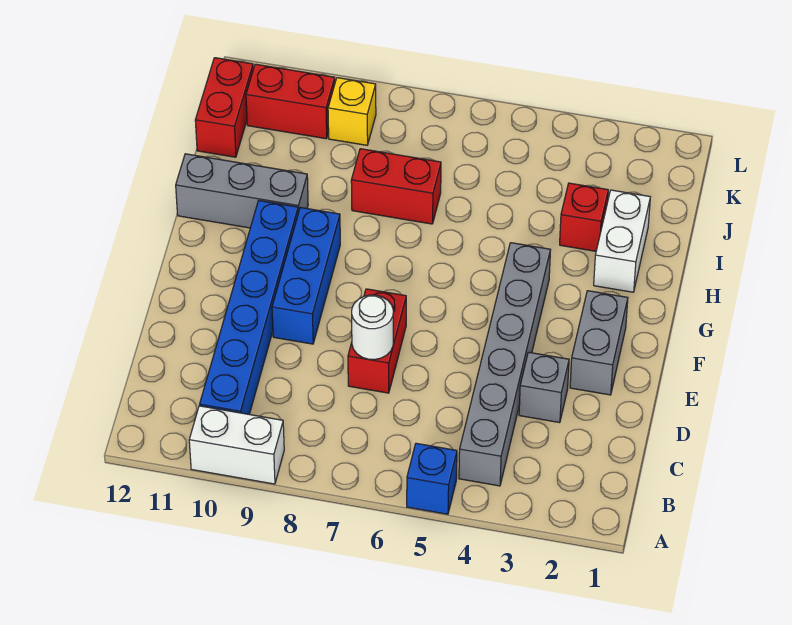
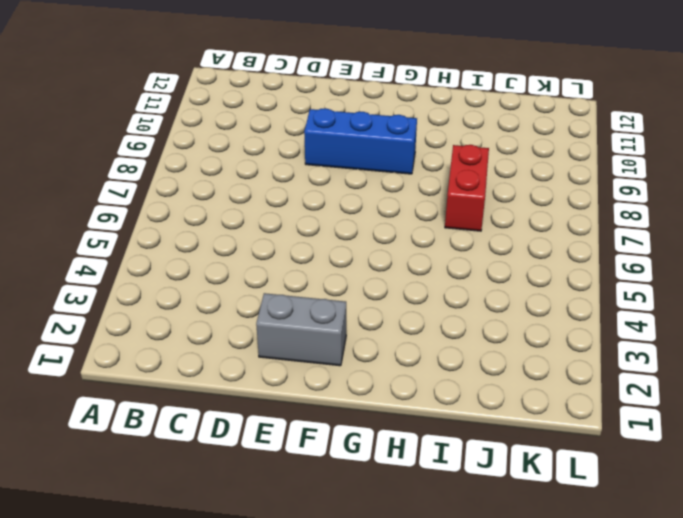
none -> blue 1x1 brick [407,443,457,514]
none -> white 1x2 brick [189,406,284,484]
none -> grey 1x6 brick [459,243,551,486]

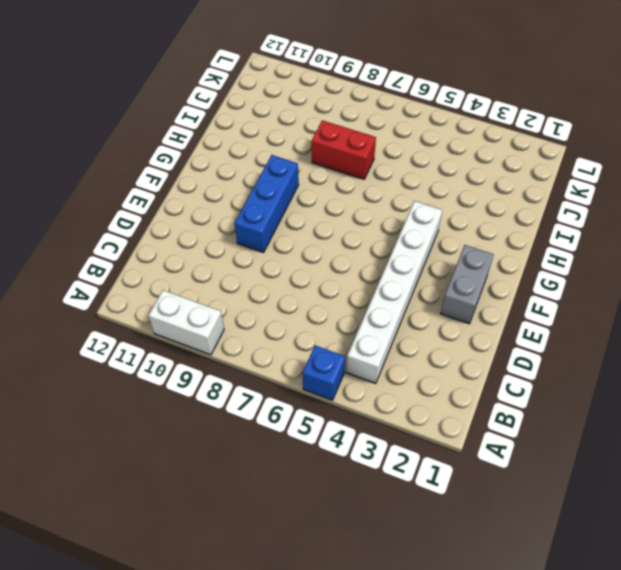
white 1x6 brick [346,201,442,383] -> grey 1x6 brick [459,243,551,486]
none -> blue 1x6 brick [200,201,298,414]
none -> grey 1x1 brick [519,352,569,423]
none -> red 1x2 brick [348,289,406,393]

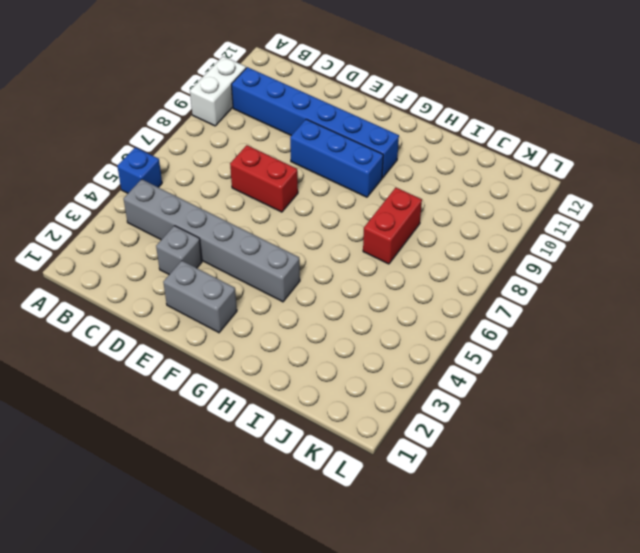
none -> white 1x2 brick [594,190,650,292]
none -> grey 1x3 brick [176,154,308,228]
none -> red 1x1 brick [560,183,608,251]

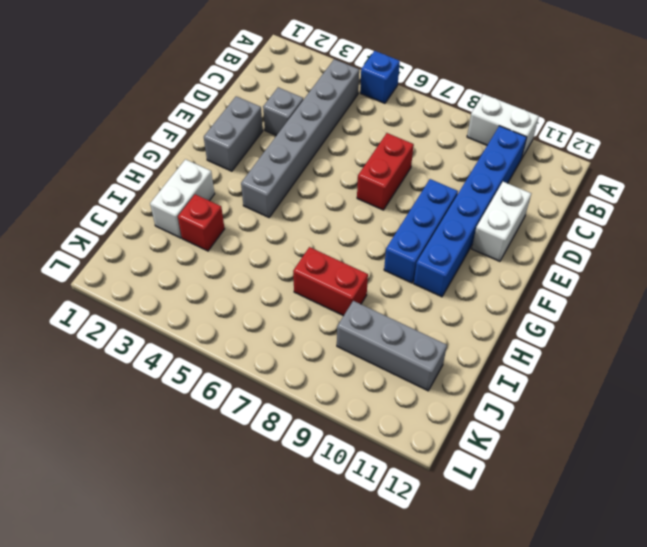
white 1x2 brick [472,182,531,261] -> none
grey 1x3 brick [337,301,447,391] -> grey 1x3 brick moved to [176,154,308,228]
none -> red 1x2 brick [195,58,253,157]
none -> yellow 1x1 brick [328,78,376,145]
none -> red 1x2 brick [246,64,335,139]

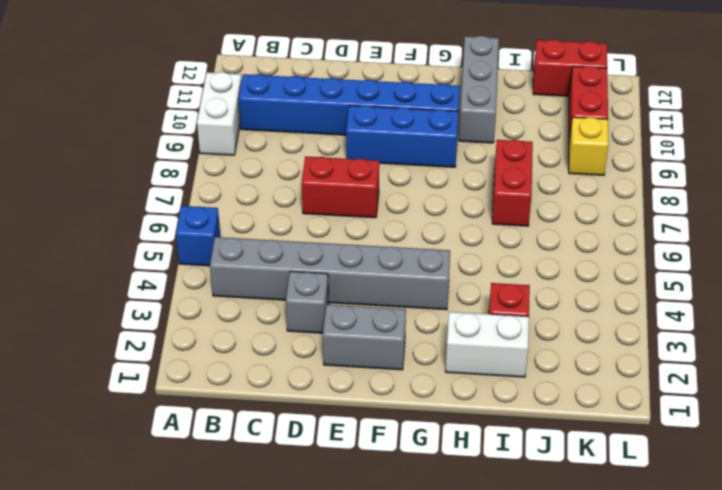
none -> white 1x1 round brick [352,295,393,360]

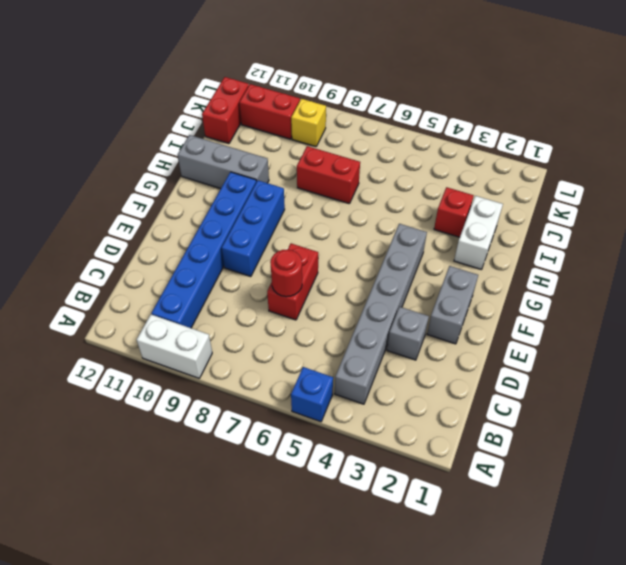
red 1x1 round brick [270,249,302,297] -> white 1x1 round brick [352,295,393,360]

